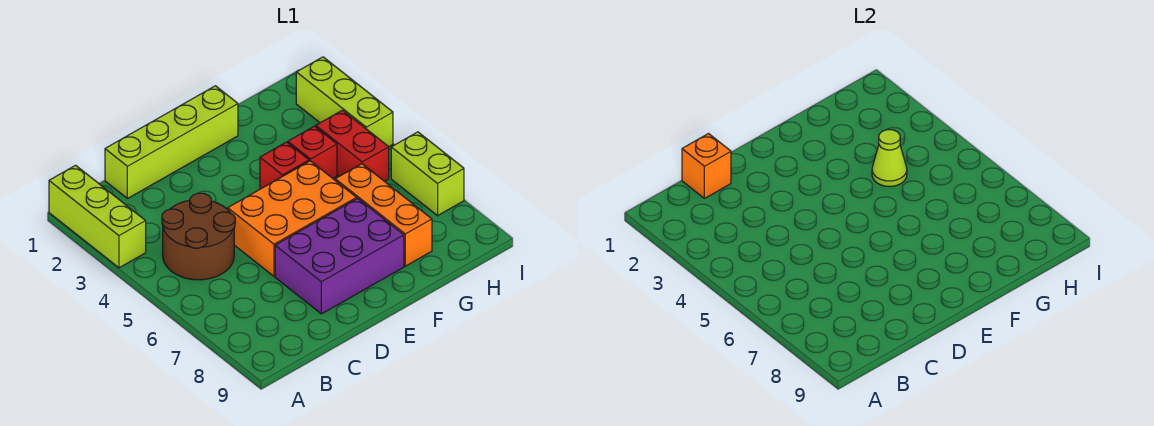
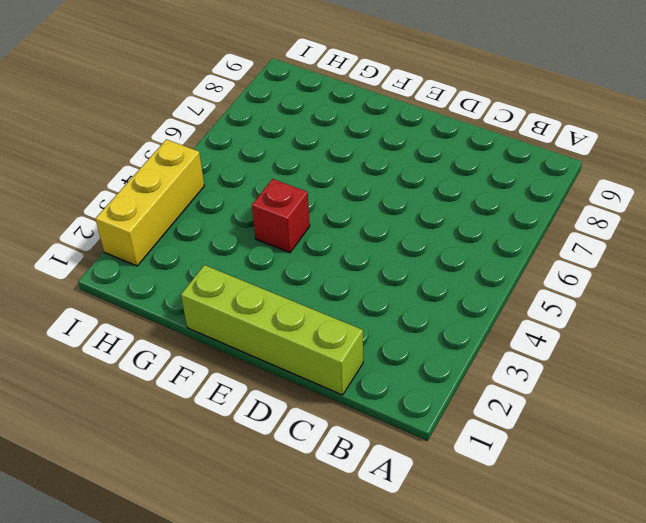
yellow 1x3 brick [96,139,204,266] -> lime 1x3 brick [296,57,393,147]
none -> lime 1x3 brick [49,165,146,268]
none -> brown 2x2 round brick [162,193,235,280]
none -> orange 2x3 brick [228,161,357,276]

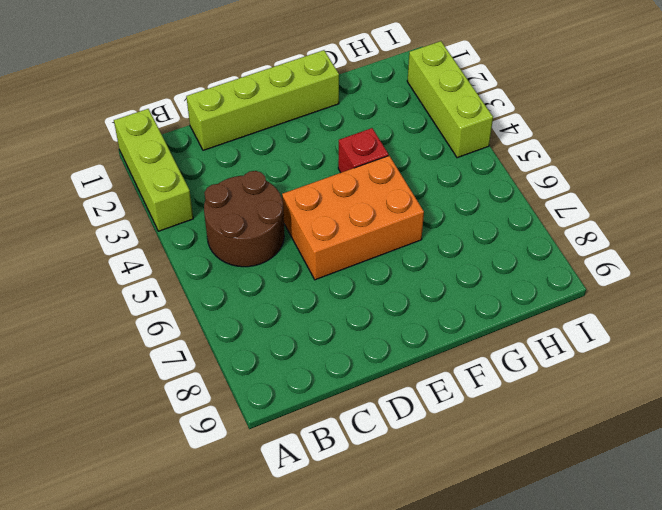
none -> purple 2x3 brick [275,198,404,314]
none -> red 1x1 brick [288,126,337,178]
none -> orange 1x3 brick [335,164,432,266]

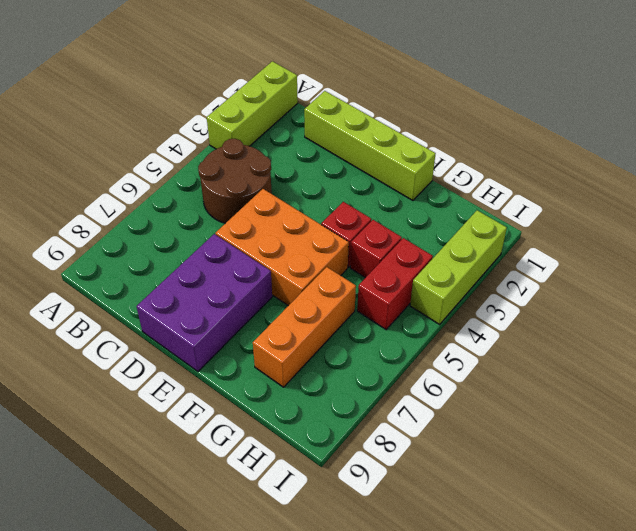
purple 2x3 brick [136,234,272,371] -> purple 2x3 brick turned to [275,198,404,314]
none -> lime 1x2 brick [391,132,464,216]
none -> orange 1x1 brick [682,134,731,199]
none -> lime 1x1 cone [872,130,907,187]

